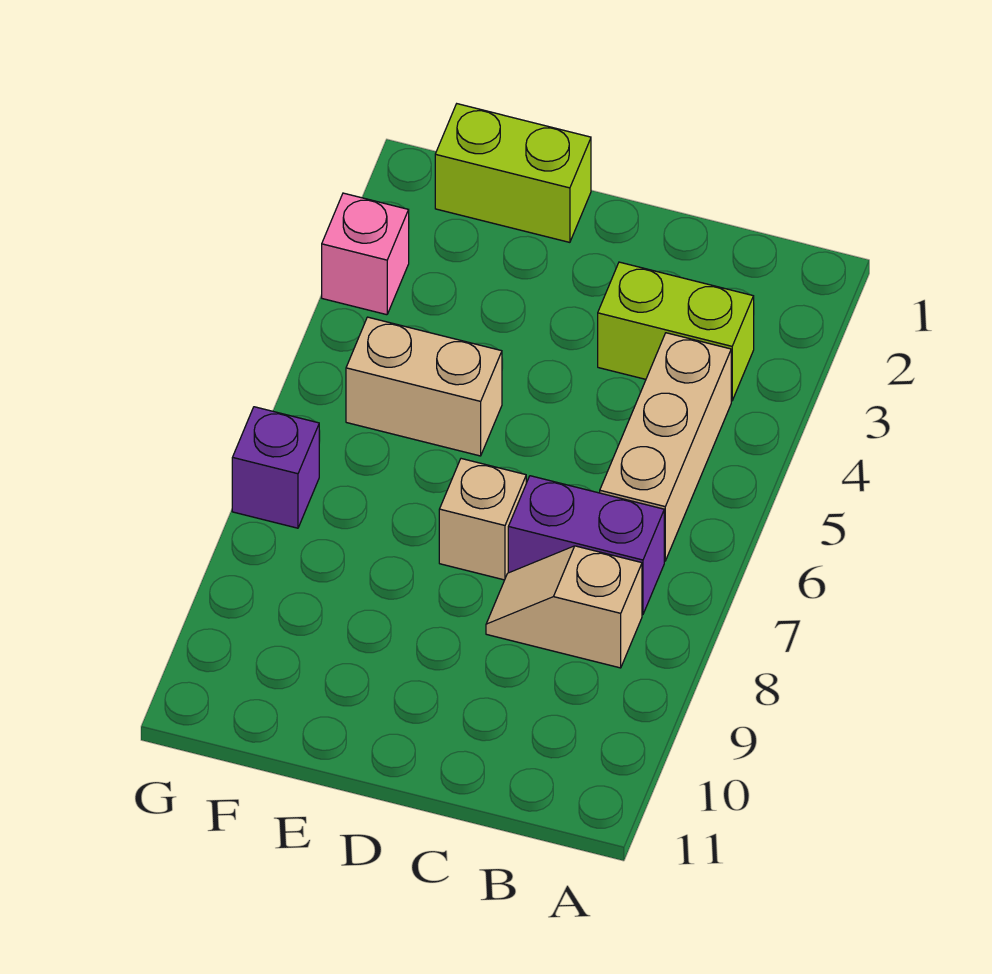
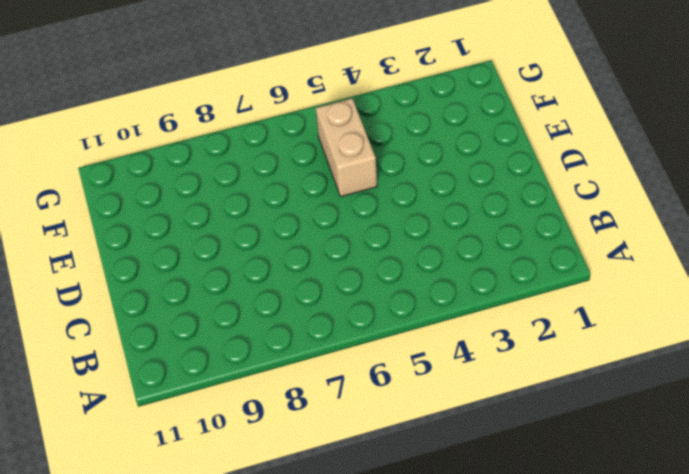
none -> lime 1x2 brick [598,262,754,401]
none -> tan 1x3 brick [600,333,731,561]

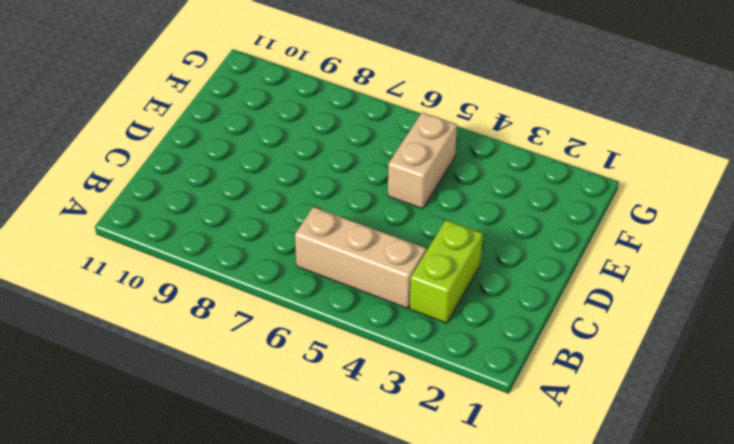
none -> purple 1x2 brick [508,476,664,614]
none -> tan 1x2 slope [486,546,642,668]

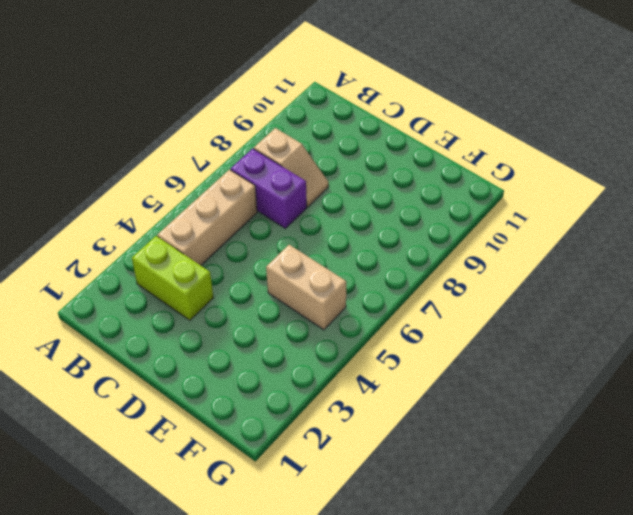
none -> tan 1x1 brick [439,459,526,580]
none -> lime 1x2 brick [435,104,591,242]

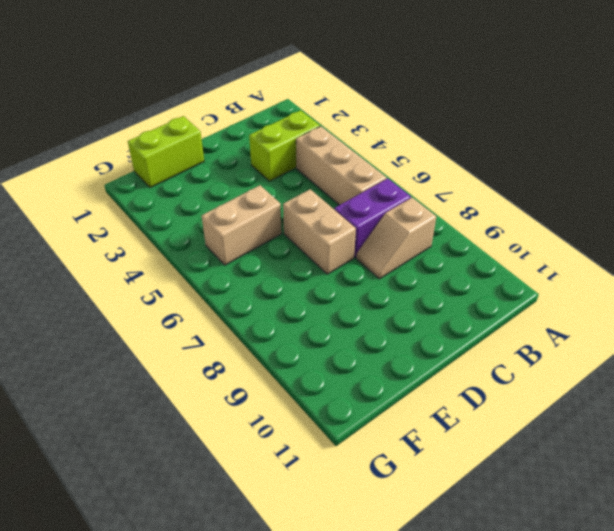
tan 1x2 brick [283,189,356,274] -> tan 1x1 brick [439,459,526,580]
none -> pink 1x1 brick [322,193,409,315]
none -> purple 1x1 brick [232,407,319,528]

